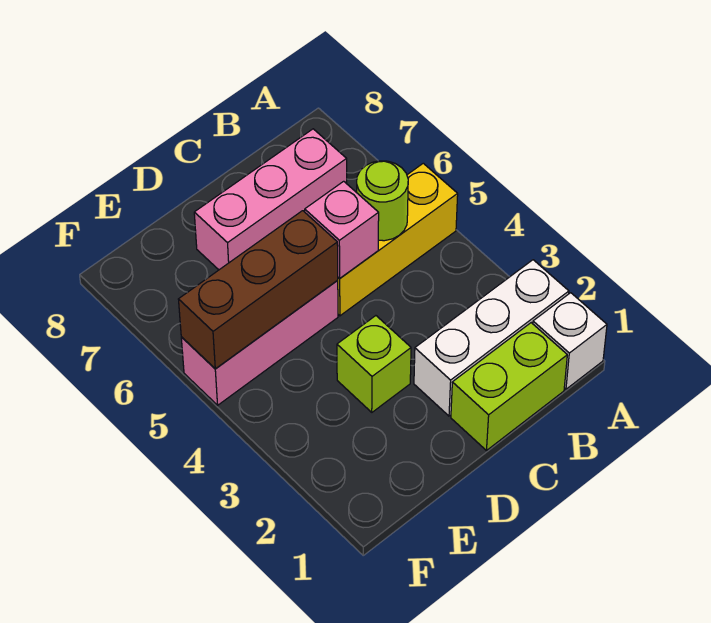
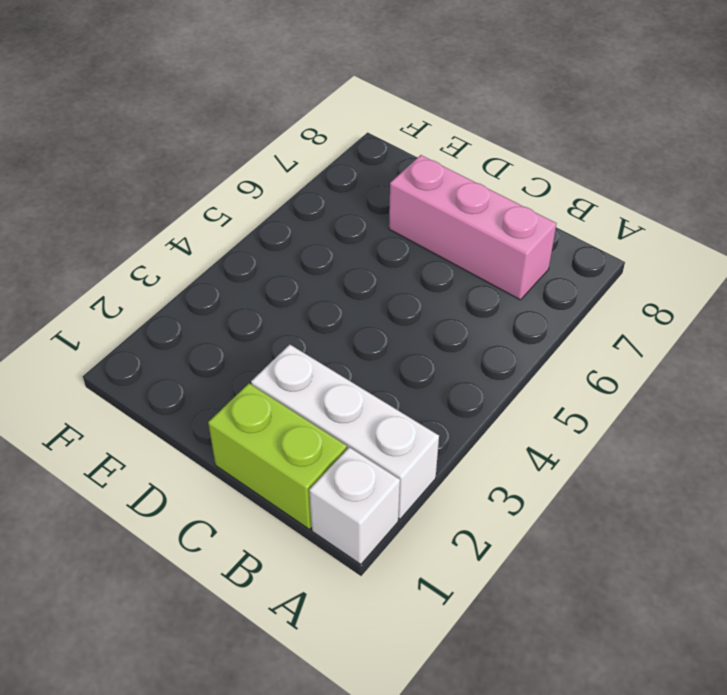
none -> yellow 1x3 brick [338,163,458,316]
none -> lime 1x1 brick [337,316,411,412]

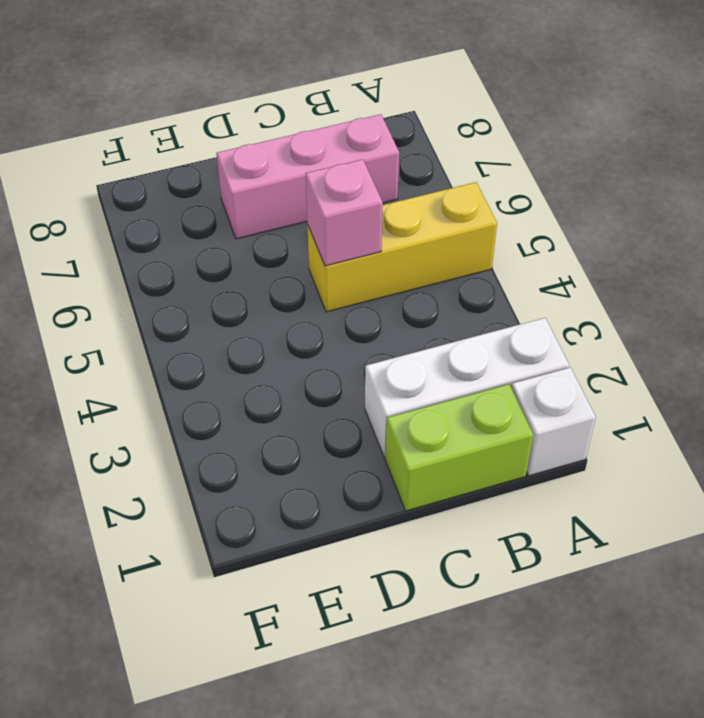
none -> lime 1x1 brick [337,316,411,412]
none -> pink 1x3 brick [181,280,338,405]

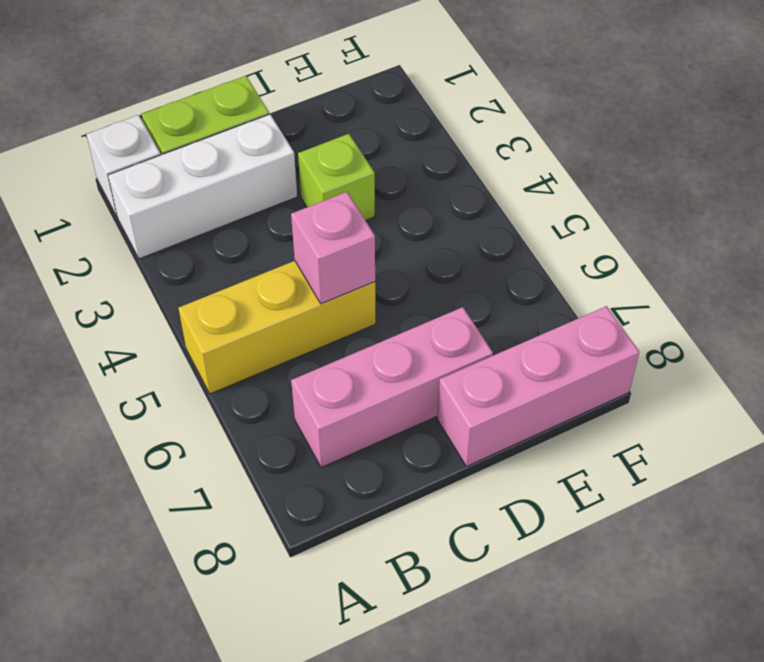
pink 1x3 brick [437,306,639,466] -> pink 1x3 brick moved to [181,280,338,405]
none -> lime 1x1 round brick [357,161,408,241]
none -> brown 1x3 brick [178,211,338,369]

